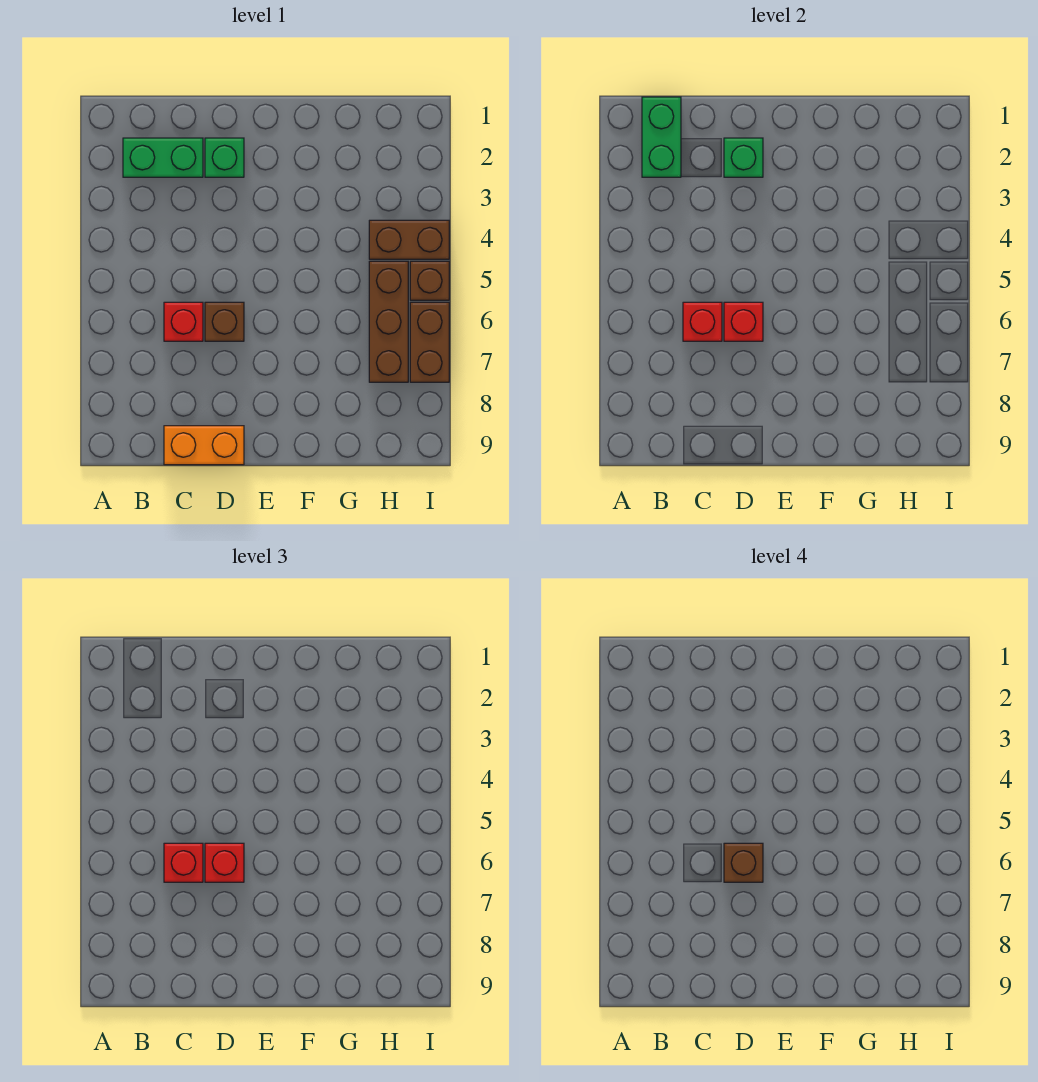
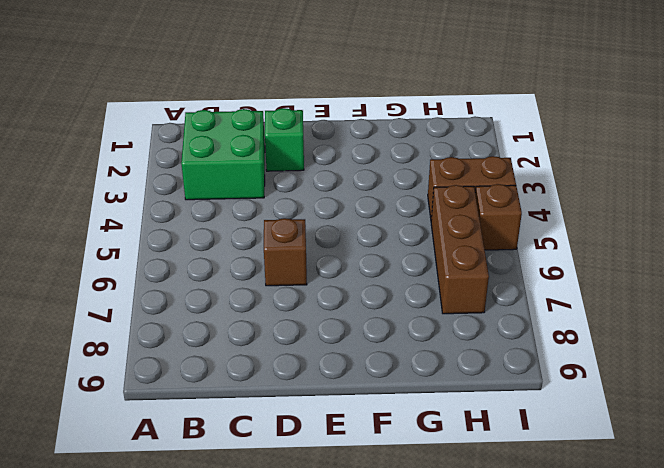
green 2x2 brick [181,109,265,200] -> green 1x2 brick [123,138,203,177]
none -> red 1x1 brick [164,302,203,341]
none -> orange 1x2 brick [164,426,244,465]
none -> brown 1x2 brick [410,302,449,382]

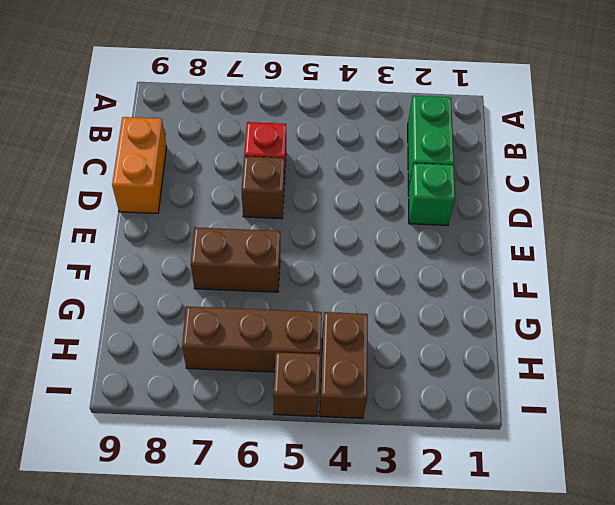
brown 1x2 brick [191,227,280,292] -> brown 1x2 brick moved to [410,302,449,382]
none -> green 1x2 brick [642,97,681,177]
none -> red 1x1 brick [683,302,722,341]
none -> green 1x1 brick [724,138,763,177]

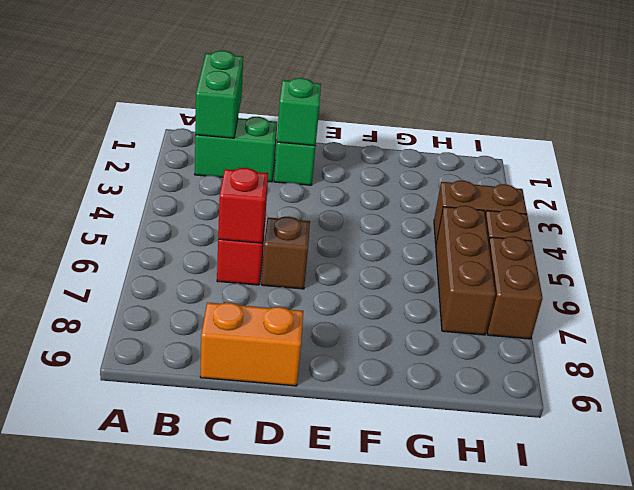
none -> red 1x1 brick [724,302,763,341]
none -> red 1x1 brick [164,843,203,882]
none -> red 1x1 brick [205,843,244,882]

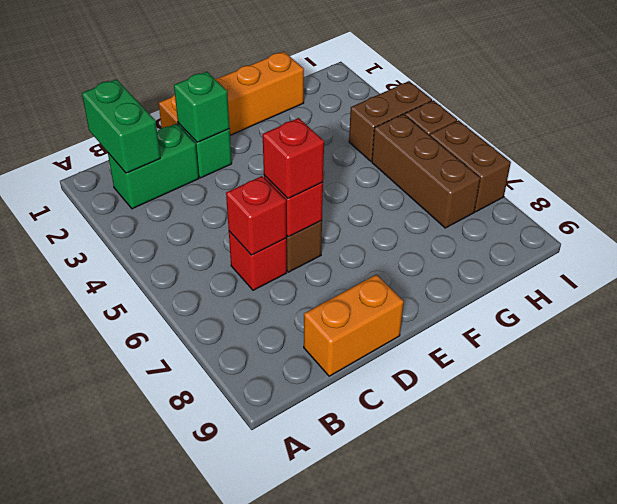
orange 1x4 brick [159,52,304,135] -> none
none -> red 1x1 brick [164,843,203,882]
none -> brown 1x1 brick [724,843,763,882]

